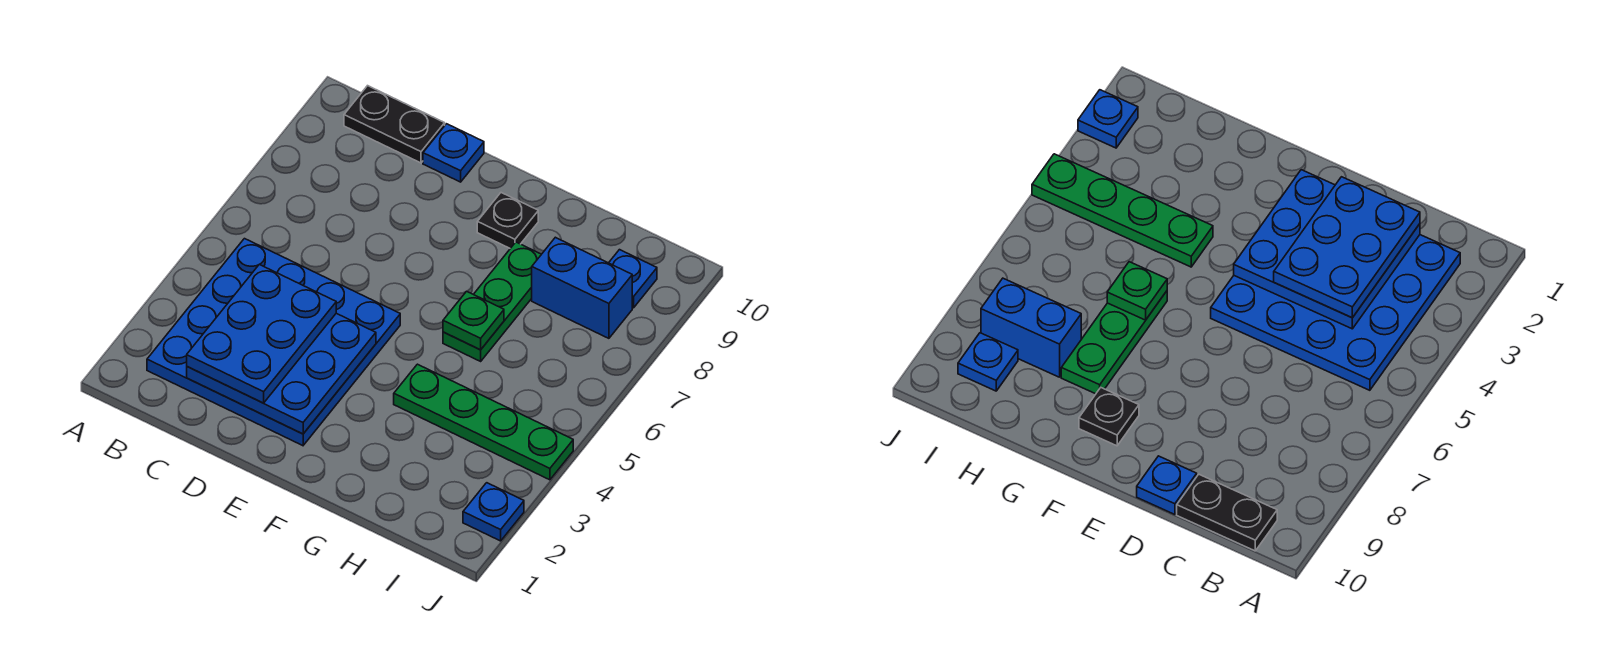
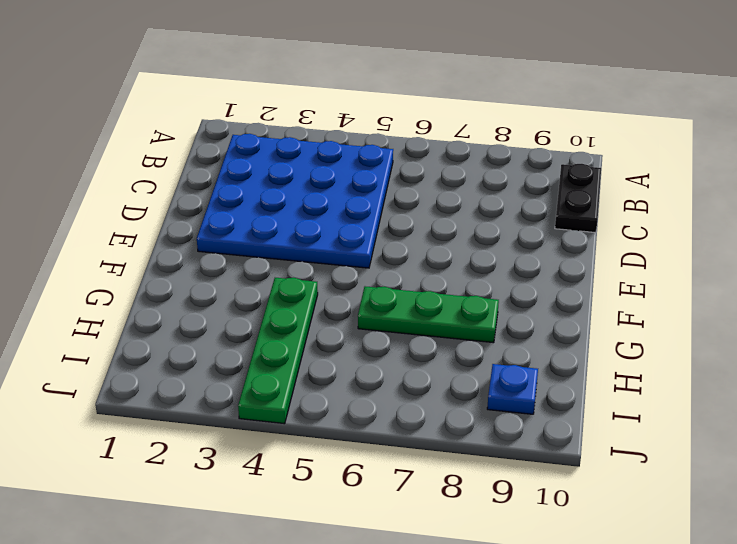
none -> blue 1x1 plate [423,124,484,182]
none -> black 1x1 plate [477,193,538,248]
none -> blue 1x2 brick [532,237,632,338]

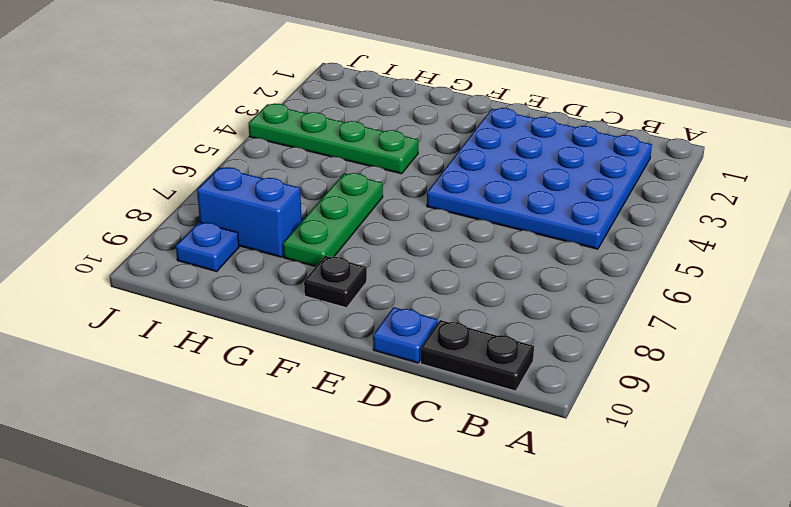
none -> blue 1x1 plate [463,483,524,541]
none -> blue 3x3 plate [187,313,376,434]
none -> green 1x1 plate [443,291,504,350]

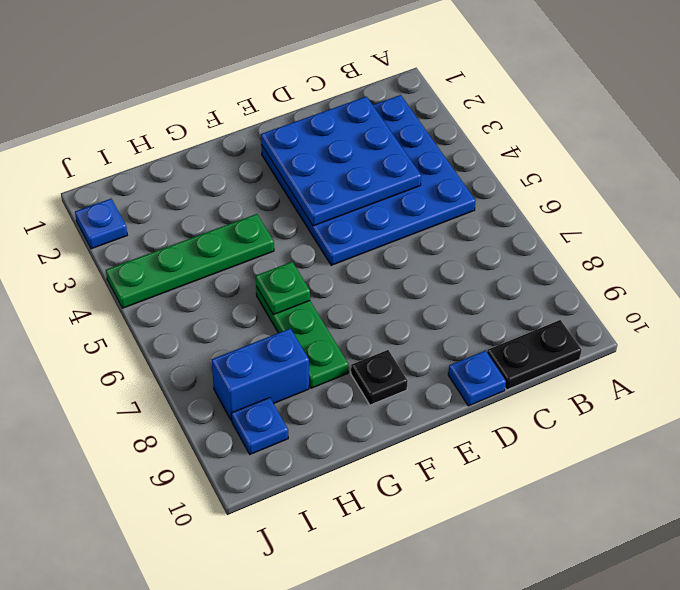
none -> blue 2x3 plate [187,264,336,403]

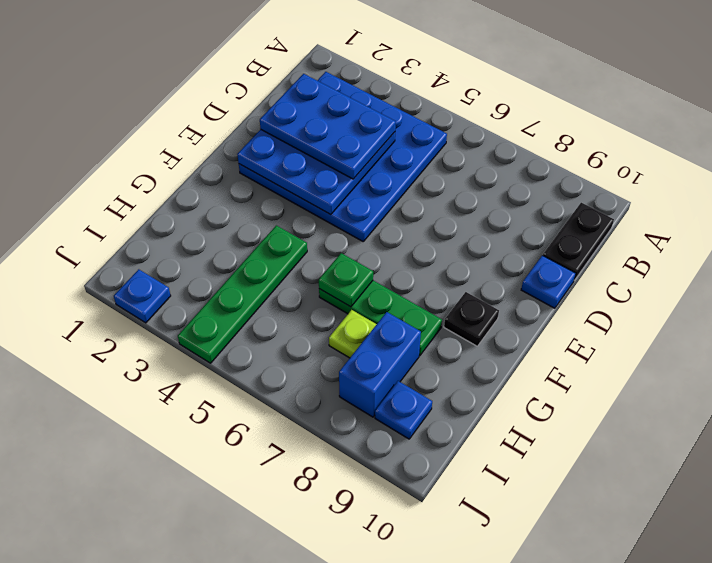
lime 1x1 plate [329,310,377,358] -> none

